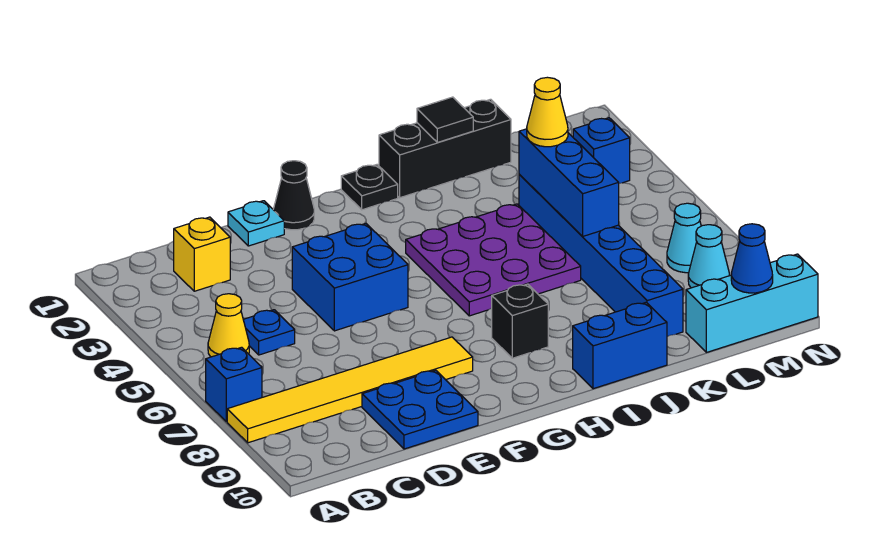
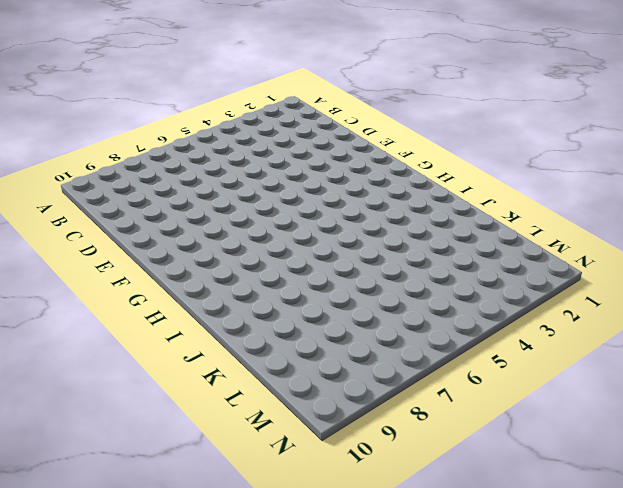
none -> blue 1x1 brick [206,347,262,422]
none -> yellow 1x6 tile [227,337,473,443]
none -> yellow 1x1 cone [208,294,249,357]

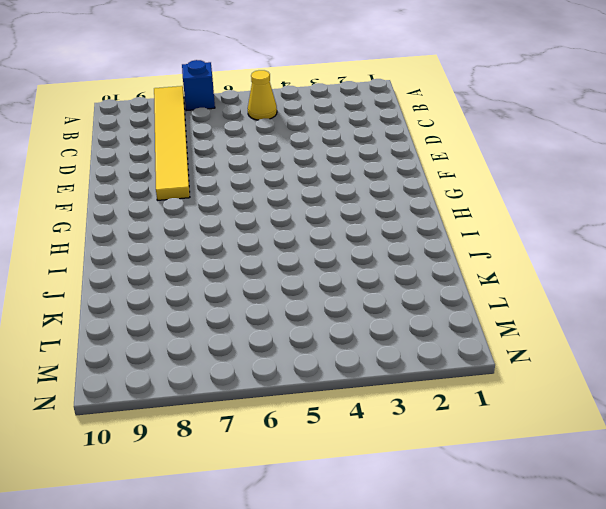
none -> yellow 1x1 brick [174,217,230,291]
none -> blue 1x1 plate [243,310,295,355]
none -> blue 2x2 plate [362,370,478,449]

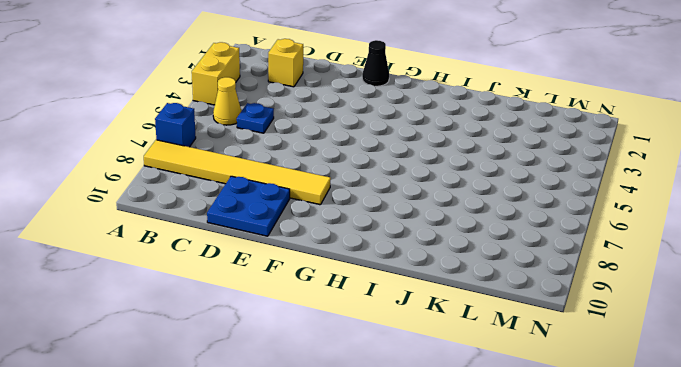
yellow 1x2 brick [192,42,240,105] -> none
none -> cyan 1x1 plate [228,201,284,246]
none -> blue 2x2 brick [292,223,408,331]
none -> black 1x1 plate [341,165,398,210]

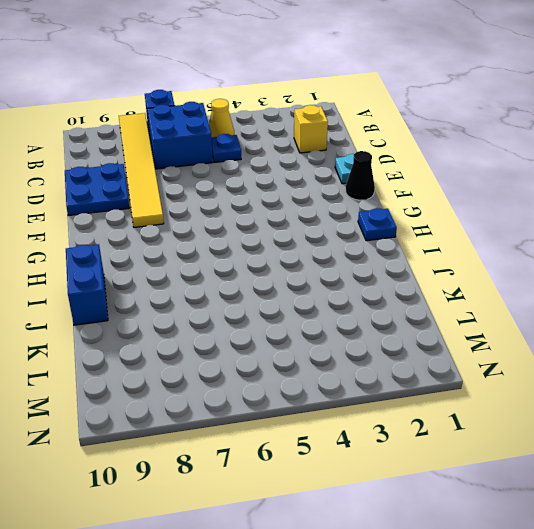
blue 2x2 brick [147,102,213,169] -> blue 2x2 brick moved to [292,223,408,331]
blue 1x1 plate [358,208,397,241] -> black 1x1 plate [341,165,398,210]
none -> purple 3x3 plate [406,204,581,316]
none -> black 1x1 brick [492,284,548,358]
none -> black 1x3 brick [379,99,511,198]

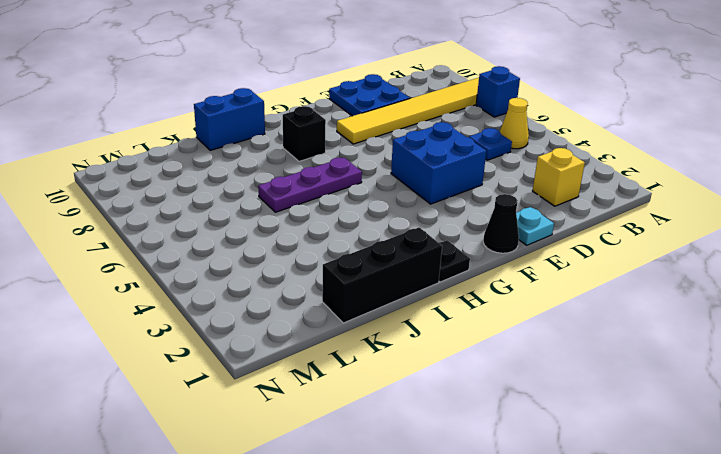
purple 1x3 plate [258,158,362,212] -> purple 3x3 plate [406,204,581,316]
none -> blue 1x6 brick [519,175,683,337]
none -> cyan 1x3 brick [686,254,818,352]
none -> blue 1x1 brick [573,118,630,183]

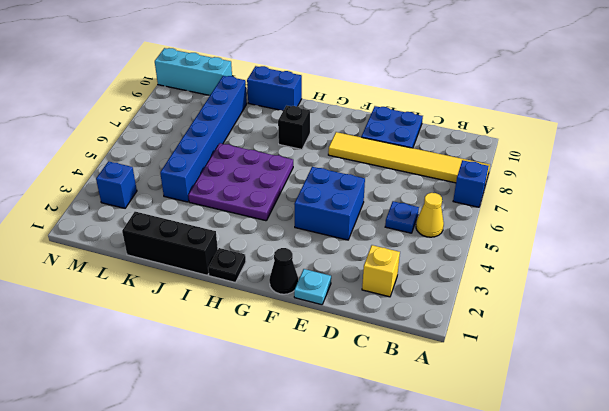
none -> cyan 1x1 cone [667,203,701,273]
none -> cyan 1x1 cone [688,225,730,288]
none -> black 1x1 tile [417,97,473,142]

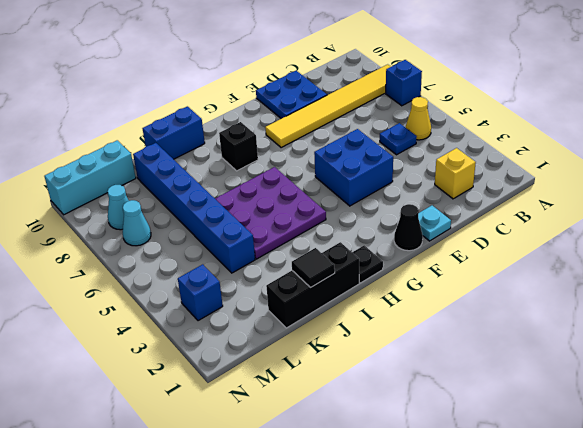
none -> blue 1x3 brick [519,129,619,236]
none -> blue 1x1 cone [731,224,773,293]
none -> yellow 1x1 cone [527,77,568,147]

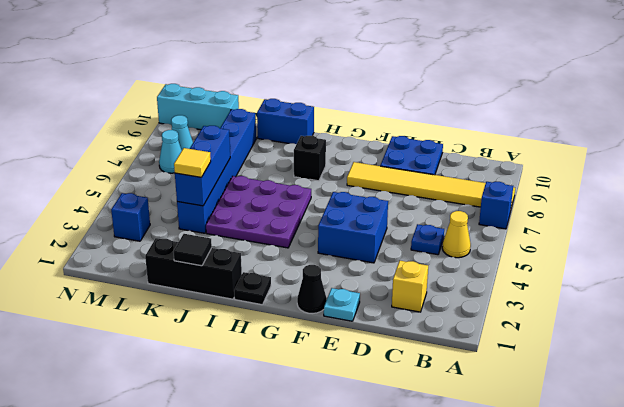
yellow 1x1 tile [174,148,211,177] -> yellow 1x1 cone [527,77,568,147]
none -> blue 1x1 cone [731,224,773,293]

